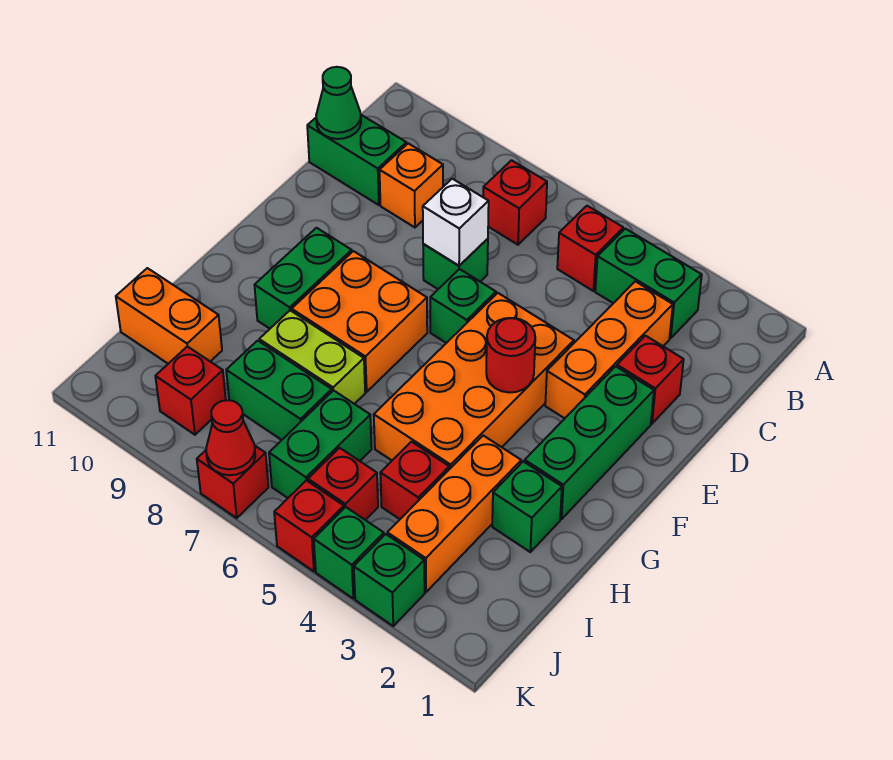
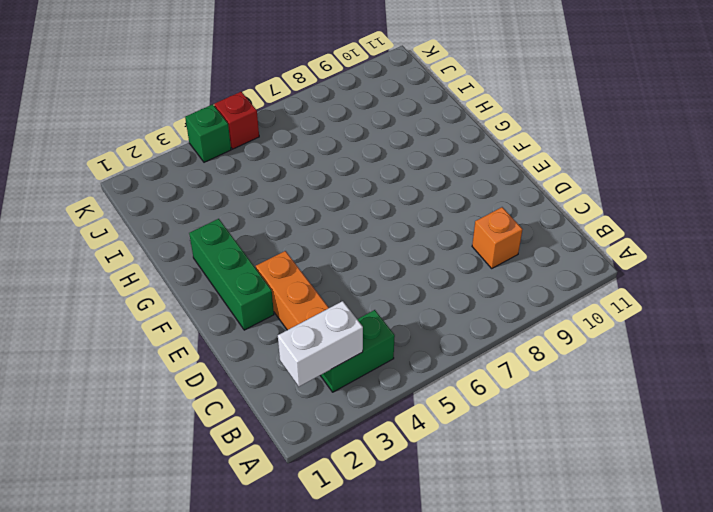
white 1x2 brick [278,301,363,387] -> none
none -> red 1x1 brick [557,206,623,291]
none -> red 1x1 brick [483,160,547,245]
none -> green 1x2 brick [307,115,406,205]
none -> red 1x1 brick [617,336,684,424]

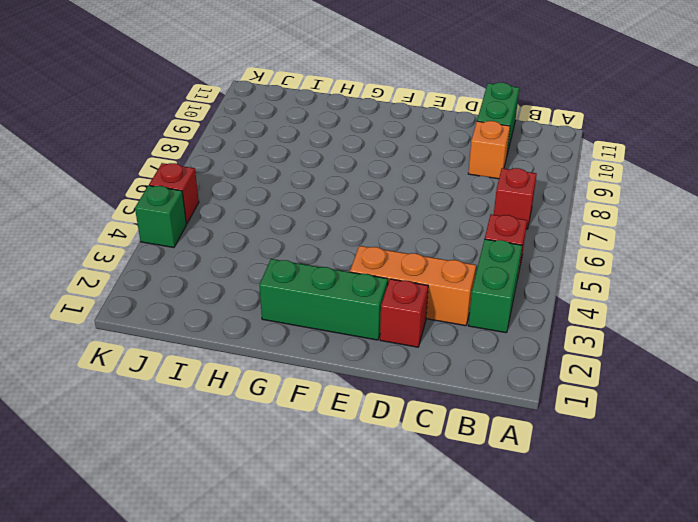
none -> green 1x1 brick [423,239,488,289]
none -> orange 2x4 brick [374,293,574,469]
none -> green 1x1 brick [430,269,496,343]
none -> orange 2x2 brick [292,251,427,392]

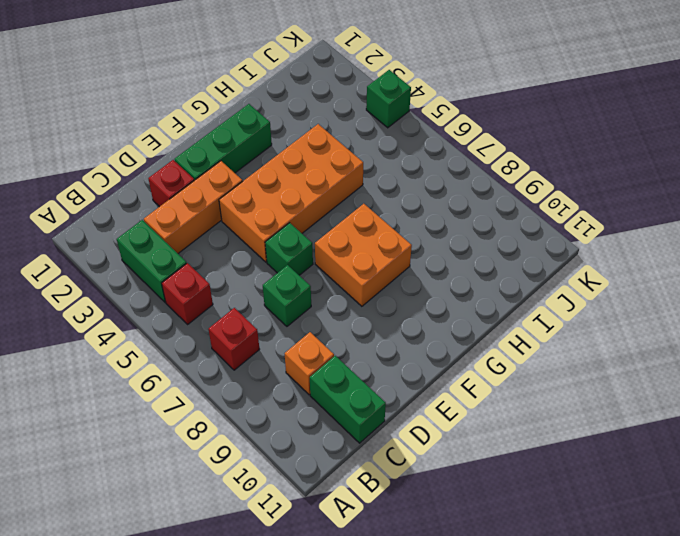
none -> green 1x2 brick [255,228,352,329]
none -> green 1x1 brick [492,461,562,552]
none -> orange 1x3 brick [387,436,521,592]
none -> lime 1x2 brick [259,310,365,404]

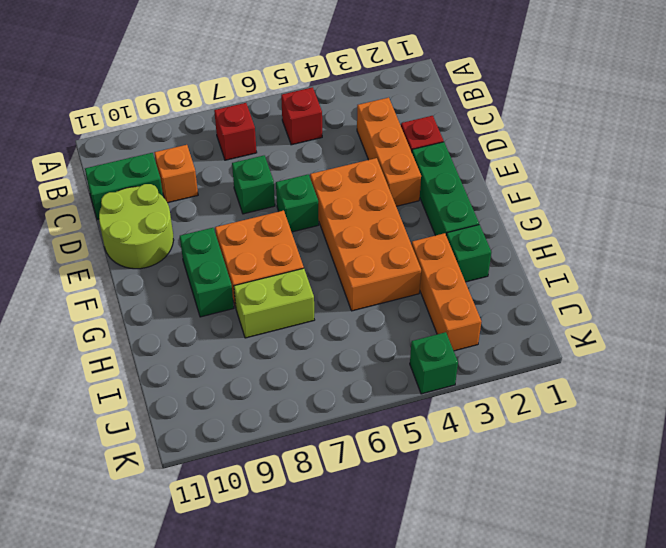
lime 2x2 round brick [99,184,174,269] -> none
none -> green 1x2 brick [595,229,702,338]
none -> red 1x1 brick [380,442,449,519]
none -> green 1x2 brick [269,390,372,498]
none -> green 1x2 brick [226,341,332,440]

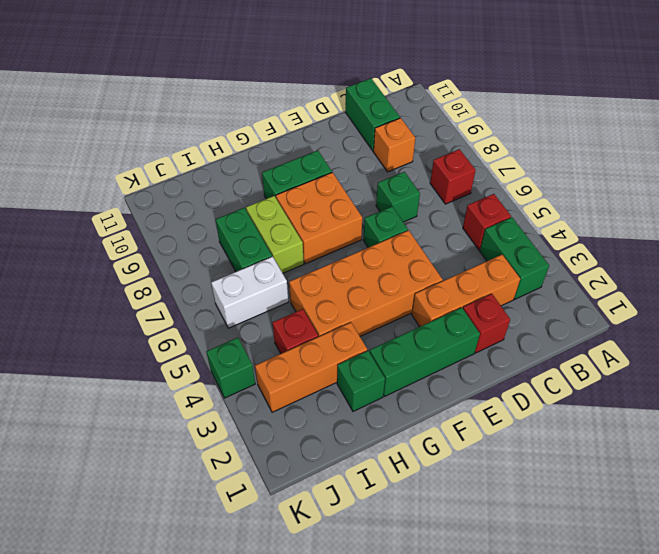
white 1x2 brick [211,257,288,328] -> green 1x2 brick [269,390,372,498]
none -> orange 1x2 brick [116,268,222,364]
none -> red 1x1 brick [308,448,378,520]
none -> red 1x1 brick [155,346,226,435]
none -> green 1x1 brick [354,534,425,626]

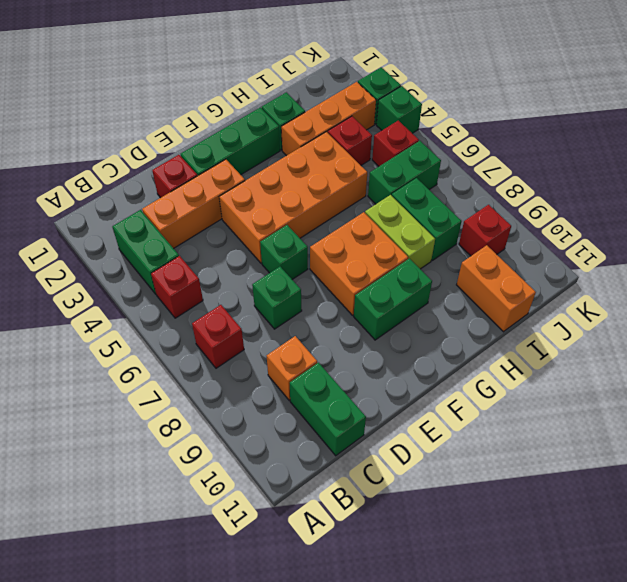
none -> red 1x1 brick [274,480,344,571]
none -> red 1x1 brick [197,446,268,518]
none -> green 1x1 cone [316,67,361,139]
none -> white 1x1 brick [423,179,489,266]

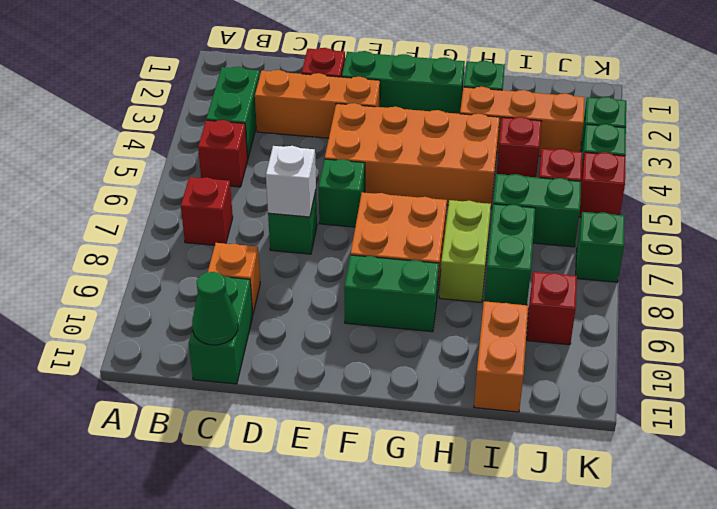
green 1x1 brick [576,212,625,282] -> red 1x1 brick [197,446,268,518]
none -> red 1x1 round brick [486,318,535,393]
none -> red 1x1 cone [206,400,255,475]

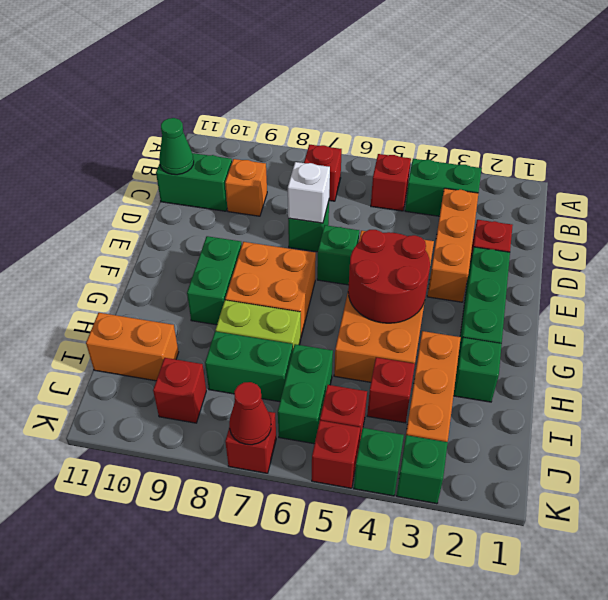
red 2x2 round brick [348,230,430,323] -> red 1x1 round brick [486,318,535,393]

